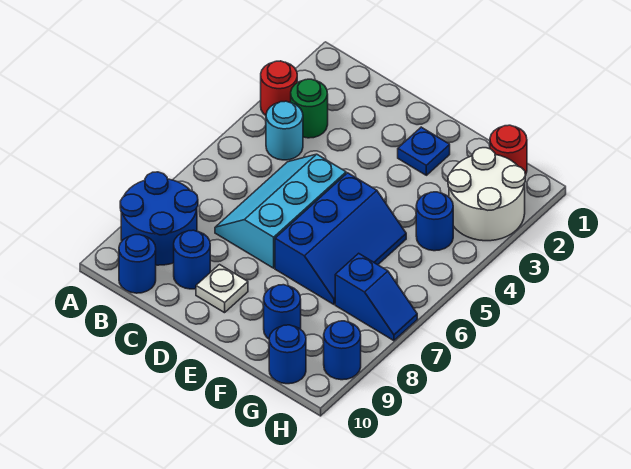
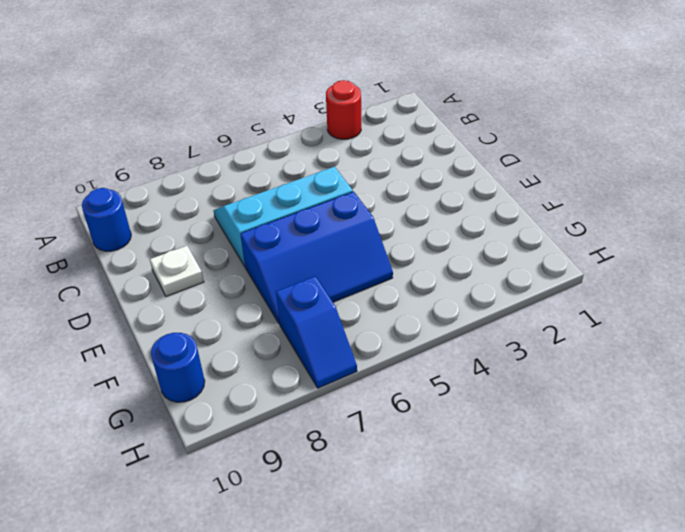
none -> blue 2x2 round brick [120,172,198,265]
none -> green 1x1 round brick [291,79,328,138]
none -> cyan 1x1 round brick [266,101,303,160]

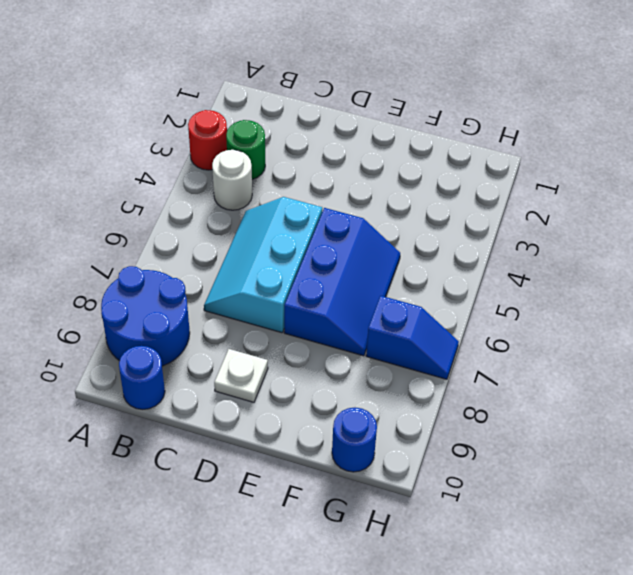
white 1x1 round brick [212,150,252,210] -> cyan 1x1 round brick [266,101,303,160]
none -> blue 1x1 round brick [174,230,210,289]
none -> blue 1x1 plate [398,127,450,175]
none -> blue 1x1 round brick [264,285,301,339]

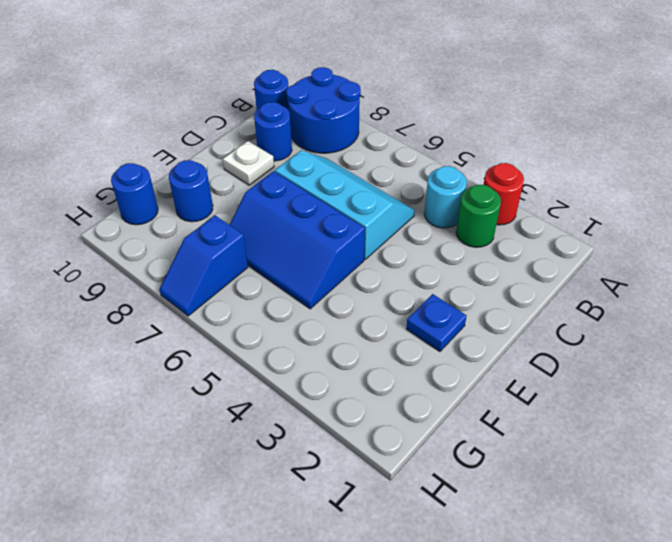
none -> red 1x1 round brick [490,125,527,175]
none -> white 2x2 round brick [448,148,525,241]
none -> blue 1x1 round brick [416,192,453,251]

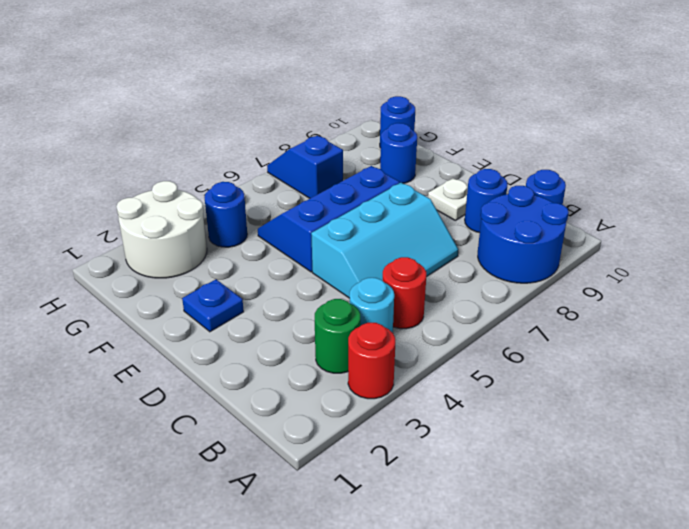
red 1x1 round brick [383,257,426,329] -> red 1x1 round brick moved to [490,125,527,175]
none -> blue 1x1 round brick [324,321,361,380]

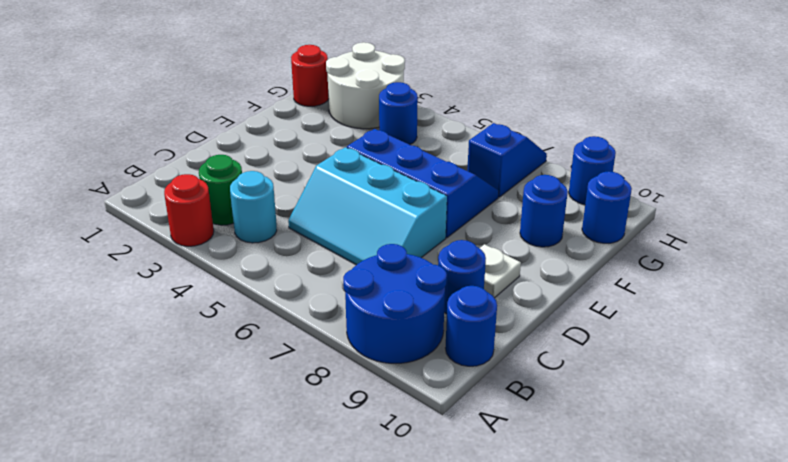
none -> blue 1x1 plate [398,127,450,175]

